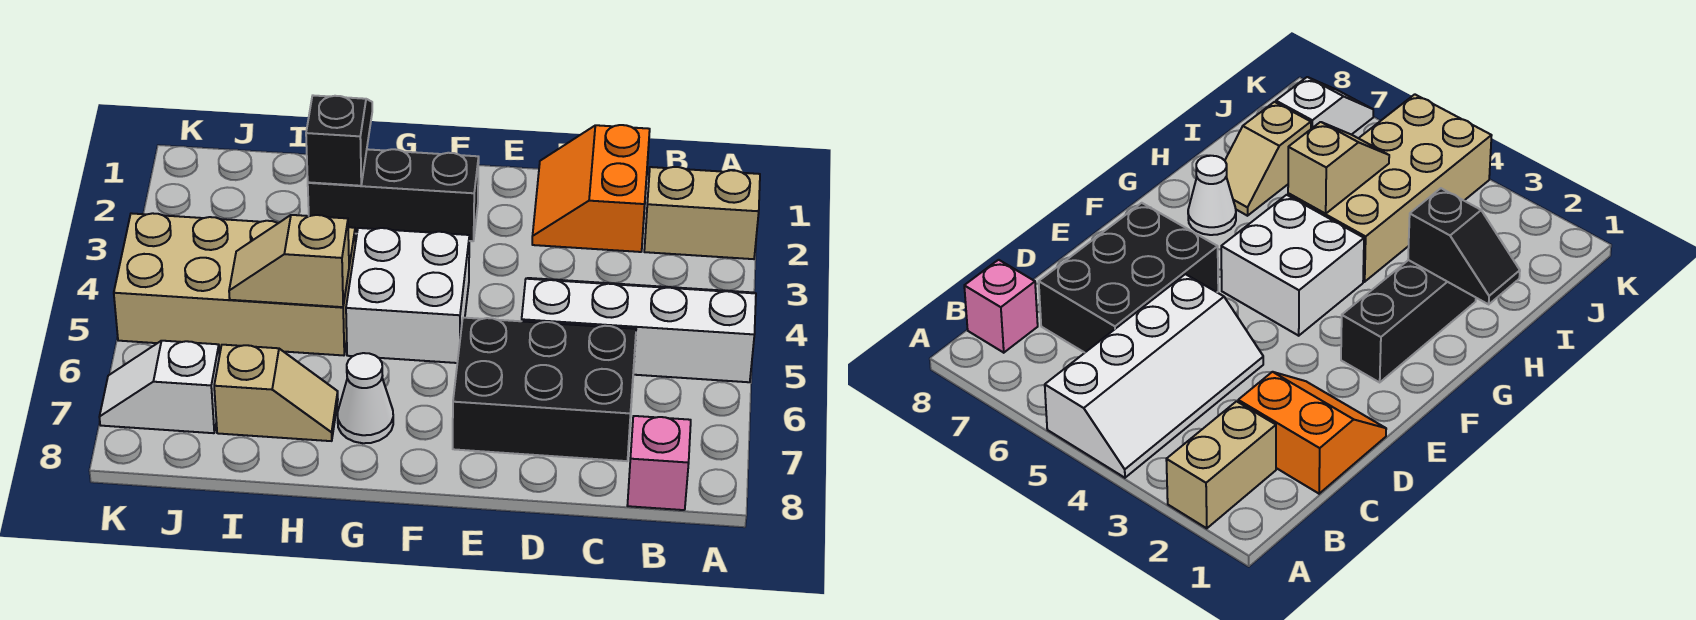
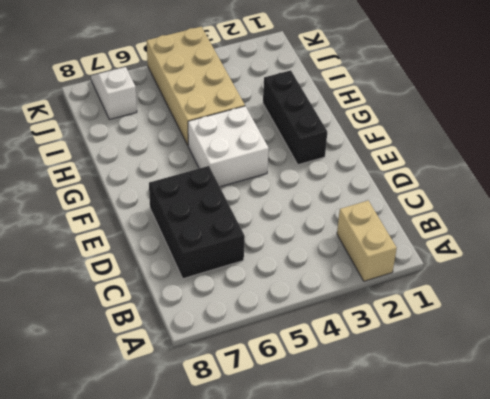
none -> white 2x4 slope [522,278,756,382]
none -> pink 1x1 brick [627,416,691,510]
none -> orange 2x2 slope [532,125,650,252]

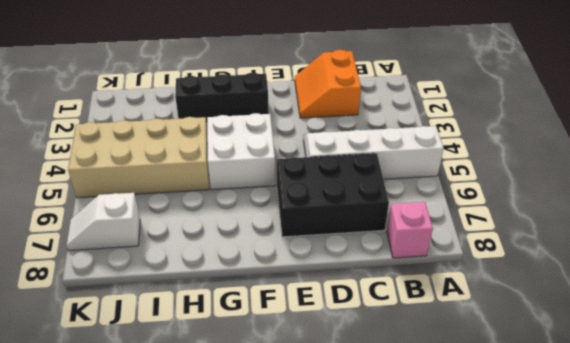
none -> tan 1x2 brick [644,167,760,259]
none -> white 1x1 cone [337,353,393,443]
none -> tan 1x2 slope [214,345,338,441]

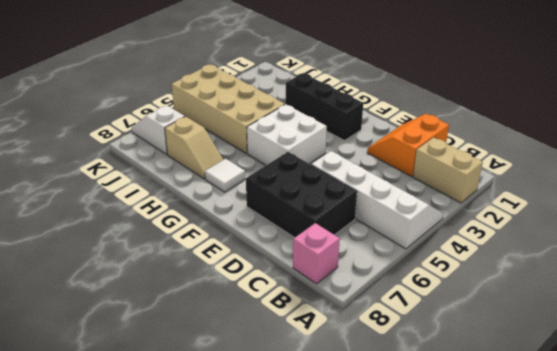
white 1x1 tile [205,159,245,192] -> white 1x1 cone [337,353,393,443]
none -> black 1x2 slope [306,95,372,186]
none -> tan 1x2 slope [229,215,349,307]

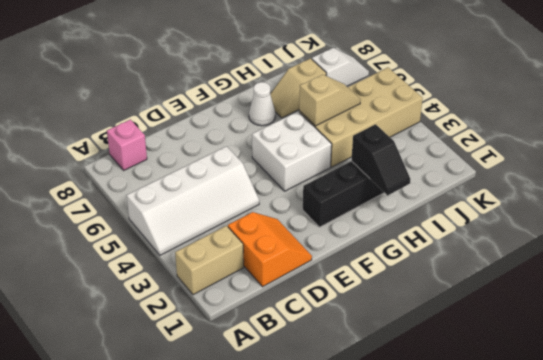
none -> black 2x3 brick [453,318,636,461]

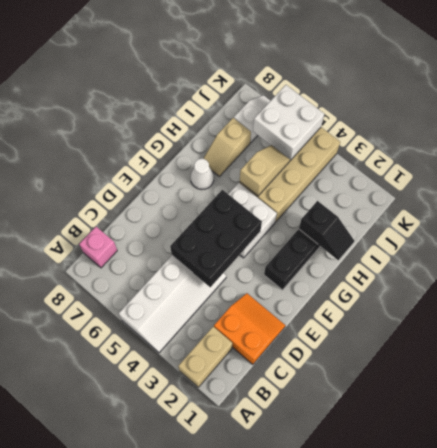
black 2x3 brick [170,190,262,287] -> black 2x3 brick moved to [453,318,636,461]
white 2x2 brick [253,85,324,160] -> none

